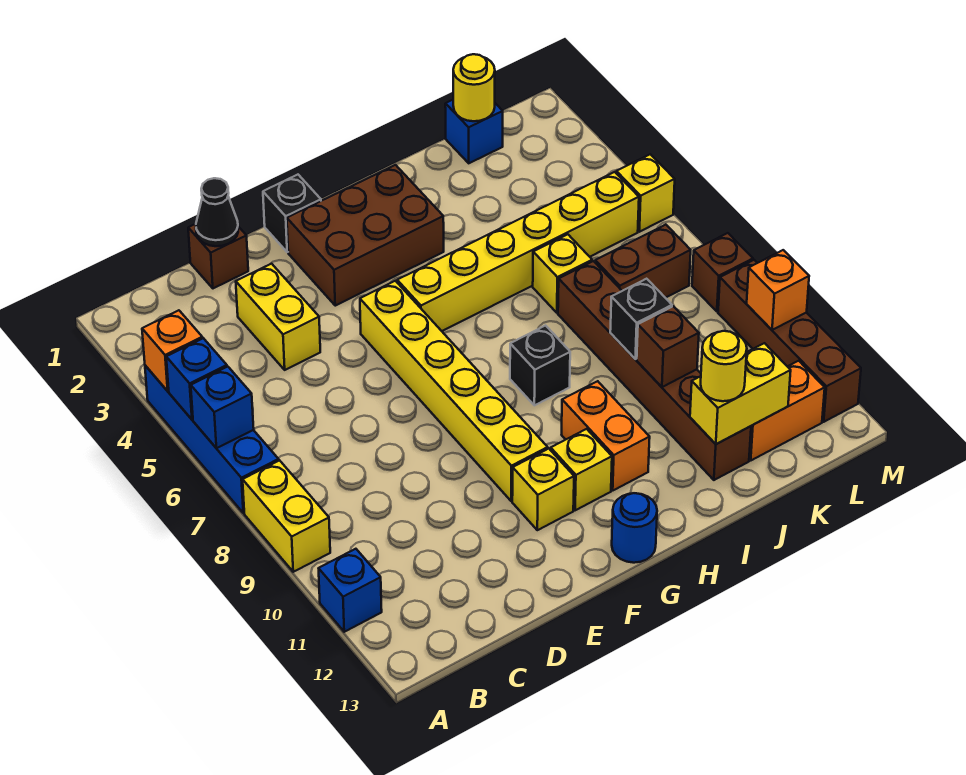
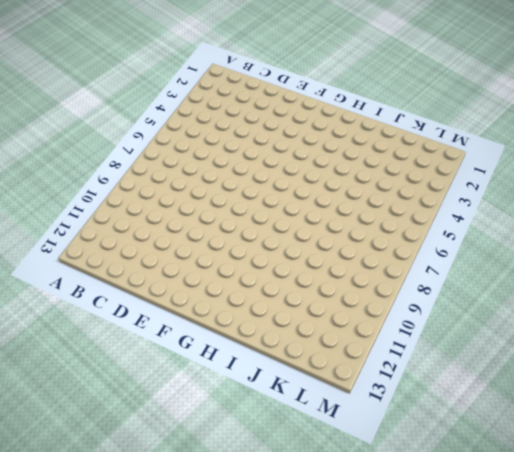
none -> blue 1x4 brick [145,365,279,513]
none -> yellow 1x2 brick [243,460,330,572]
none -> blue 1x1 brick [319,549,382,632]
none -> brown 1x1 brick [188,224,248,288]

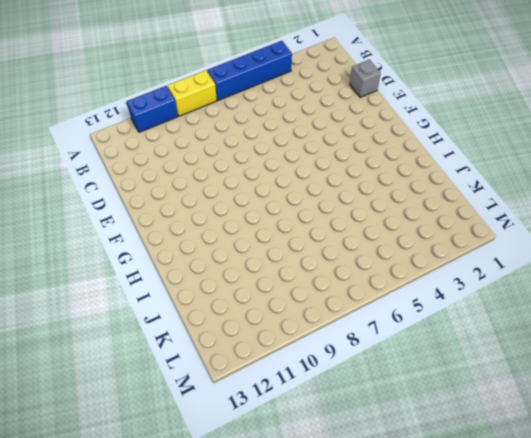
blue 1x2 brick [126,86,178,132] -> blue 1x1 brick [319,549,382,632]
grey 1x1 brick [350,60,381,97] -> brown 1x1 brick [188,224,248,288]
none -> yellow 1x2 brick [236,264,320,370]
none -> black 1x1 brick [263,175,321,252]
none -> brown 2x3 brick [287,165,444,306]
none -> yellow 1x6 brick [360,281,548,501]

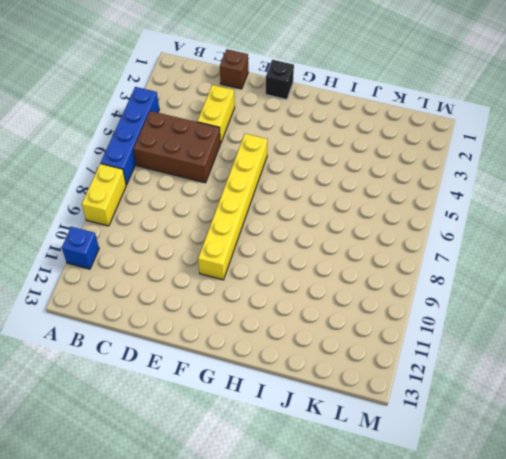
brown 2x3 brick [133,111,220,183] -> brown 2x3 brick moved to [287,165,444,306]
none -> yellow 1x1 brick [512,449,574,530]
none -> yellow 1x6 brick [397,172,639,331]
none -> yellow 1x1 brick [551,429,612,510]
none -> blue 1x1 round brick [612,493,657,563]

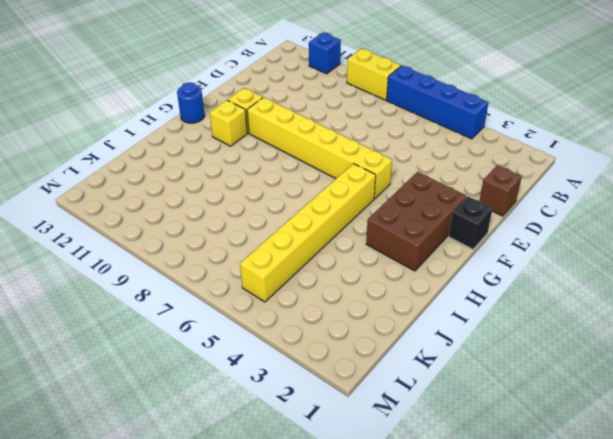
none -> yellow 1x2 brick [236,264,320,370]
none -> black 1x1 brick [510,326,570,405]
none -> orange 1x2 brick [562,381,650,490]
none -> yellow 1x1 brick [533,234,592,313]

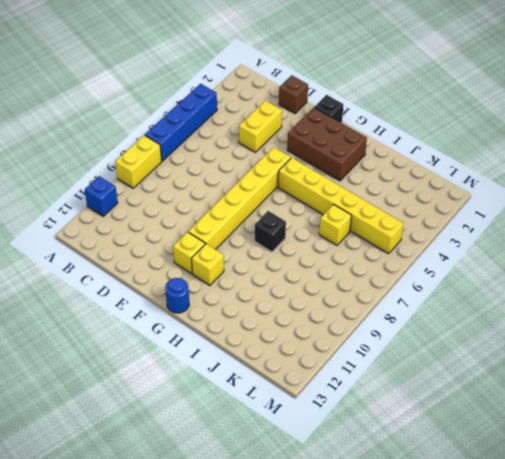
none -> orange 1x2 brick [562,381,650,490]
none -> brown 1x6 brick [558,261,751,480]
none -> blue 1x1 brick [445,100,503,163]
none -> brown 1x2 brick [595,225,691,298]

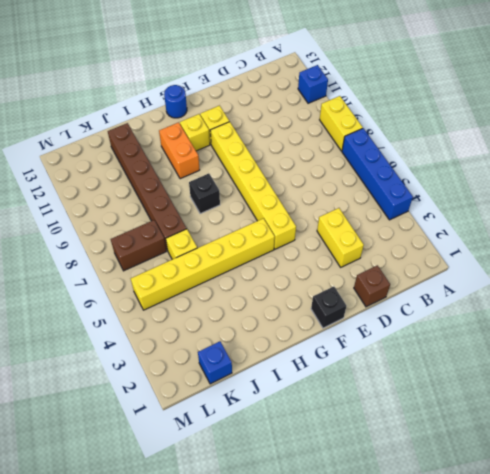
none -> brown 2x3 brick [287,165,444,306]
none -> orange 1x2 brick [749,361,825,460]
none -> yellow 1x1 brick [616,154,675,232]
none -> brown 1x1 brick [692,233,753,311]

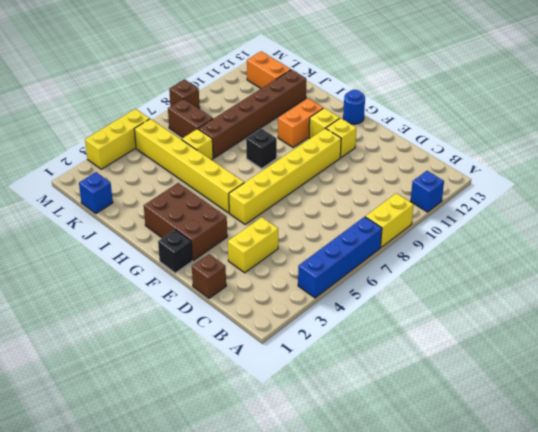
yellow 1x3 brick [85,109,150,169] -> yellow 1x1 brick [616,154,675,232]
none -> brown 1x4 brick [718,260,861,422]
none -> orange 1x1 brick [142,310,202,391]
none -> blue 1x1 brick [166,338,227,420]
none -> blue 1x1 brick [191,367,254,448]

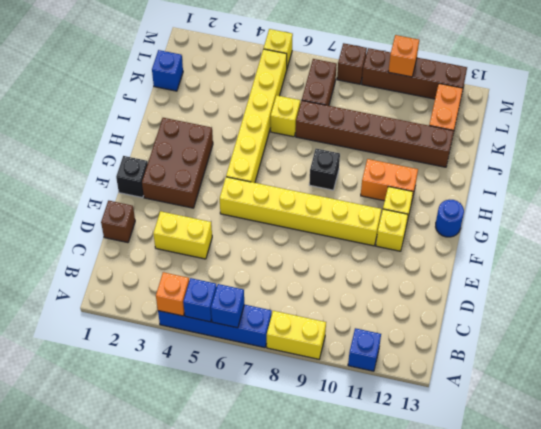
none -> black 1x1 cone [196,178,238,246]
none -> black 1x1 brick [610,279,672,359]
none -> brown 1x1 brick [637,306,699,387]
none -> yellow 1x2 brick [690,343,791,444]

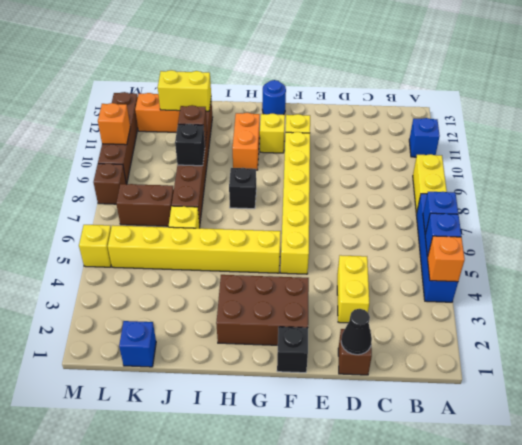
none -> yellow 1x1 round brick [453,54,495,121]
none -> yellow 1x1 round brick [701,331,747,401]

